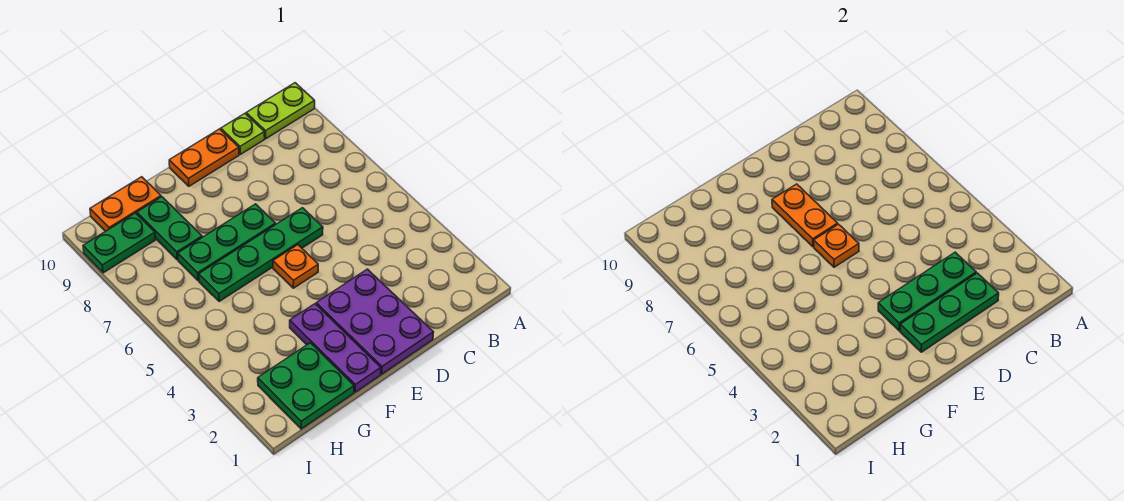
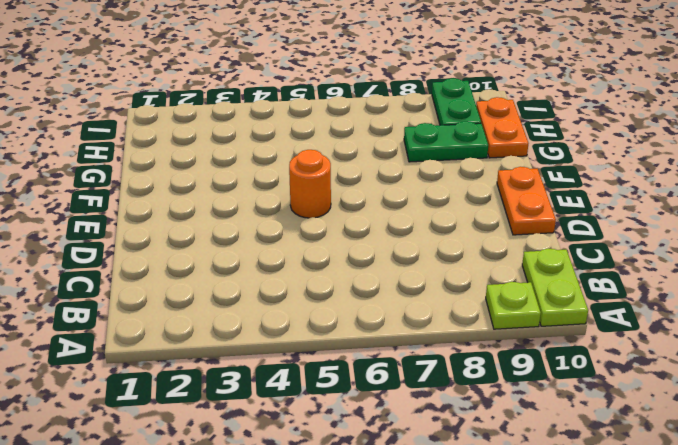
lime 1x1 plate [486,282,541,329] -> lime 1x1 plate moved to [221,114,265,154]
orange 1x1 round brick [289,150,331,218] -> orange 1x1 plate [273,245,318,288]
none -> purple 2x3 plate [316,269,434,374]
none -> green 1x4 plate [199,208,323,302]
none -> green 1x3 plate [178,204,276,280]

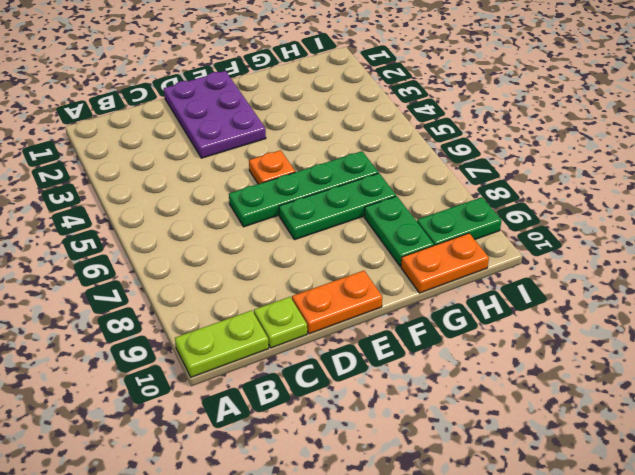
none -> purple 1x3 plate [290,304,381,392]
none -> green 2x2 plate [258,343,354,429]
none -> green 1x3 plate [900,273,999,352]

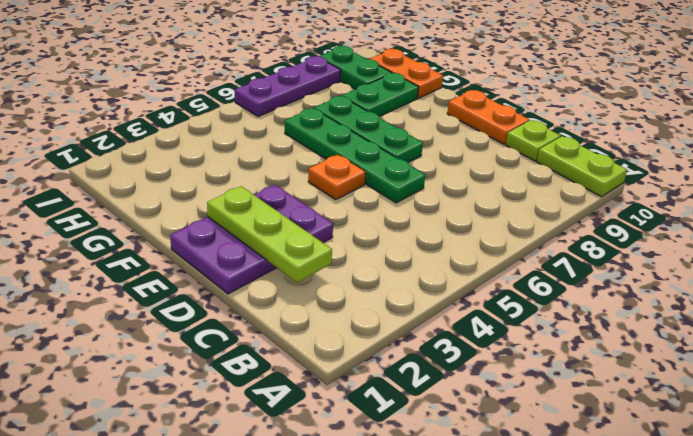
lime 1x3 plate [207,186,332,283] -> green 1x3 plate [900,273,999,352]
purple 1x3 plate [235,56,341,117] -> purple 1x3 plate moved to [290,304,381,392]
none -> green 2x2 plate [258,343,354,429]
none -> green 1x3 plate [878,252,976,331]
none -> orange 1x1 plate [814,224,859,267]

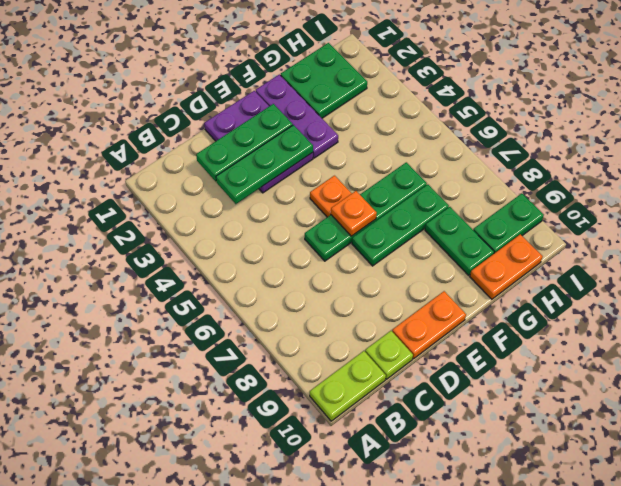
none -> orange 1x2 plate [772,184,838,247]

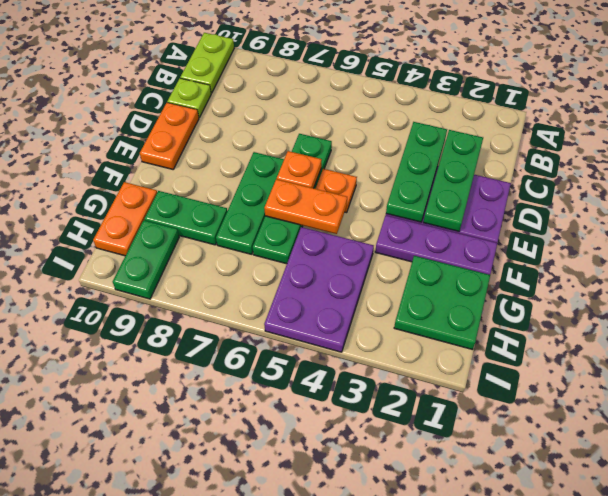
orange 1x2 plate [264,179,347,234] -> orange 1x2 plate moved to [772,184,838,247]
purple 2x3 plate [264,227,374,352] -> none

